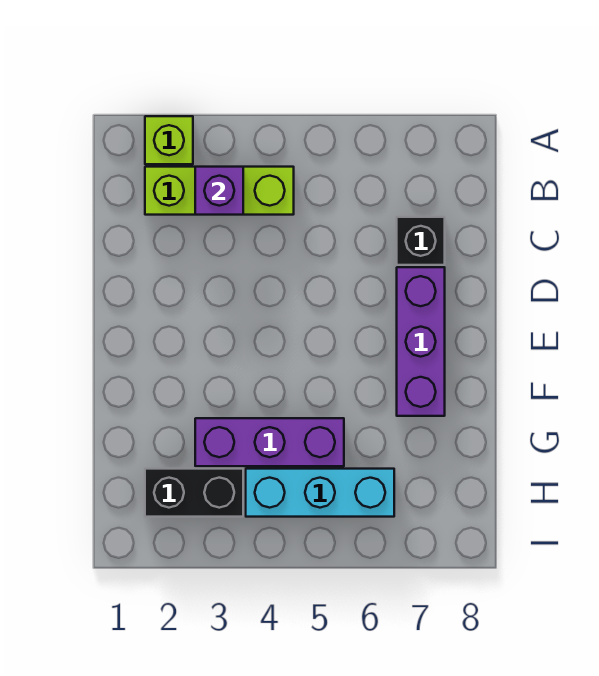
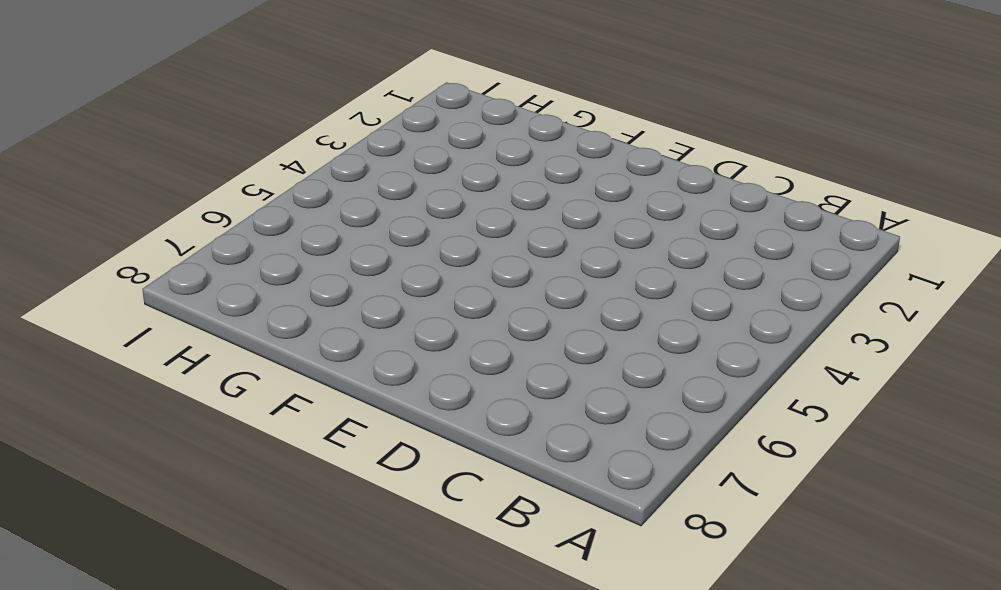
none -> lime 1x1 brick [145,116,193,164]
none -> lime 1x3 brick [145,167,294,215]

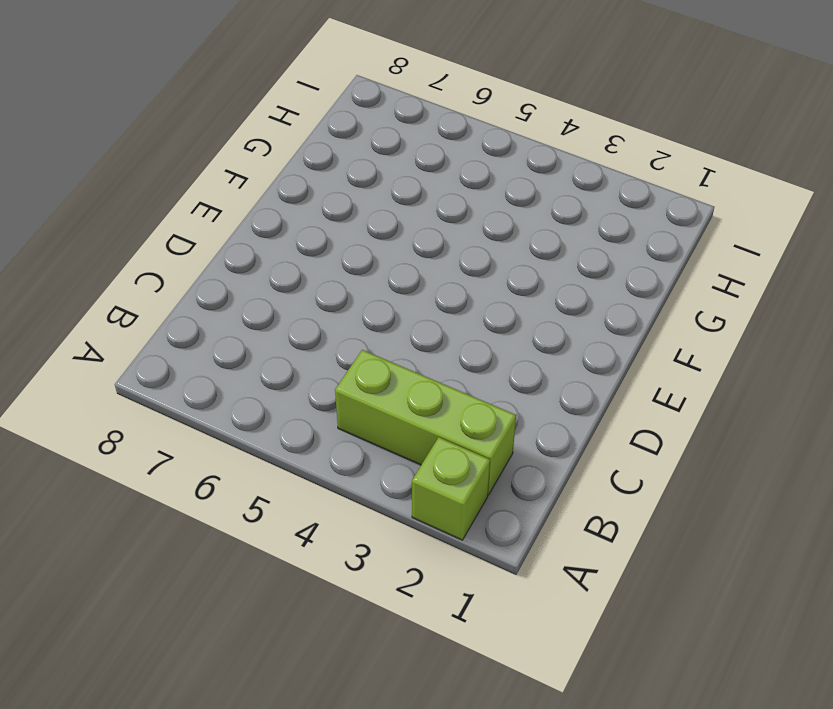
none -> black 1x1 brick [397,217,445,265]
none -> purple 1x3 brick [397,267,445,416]

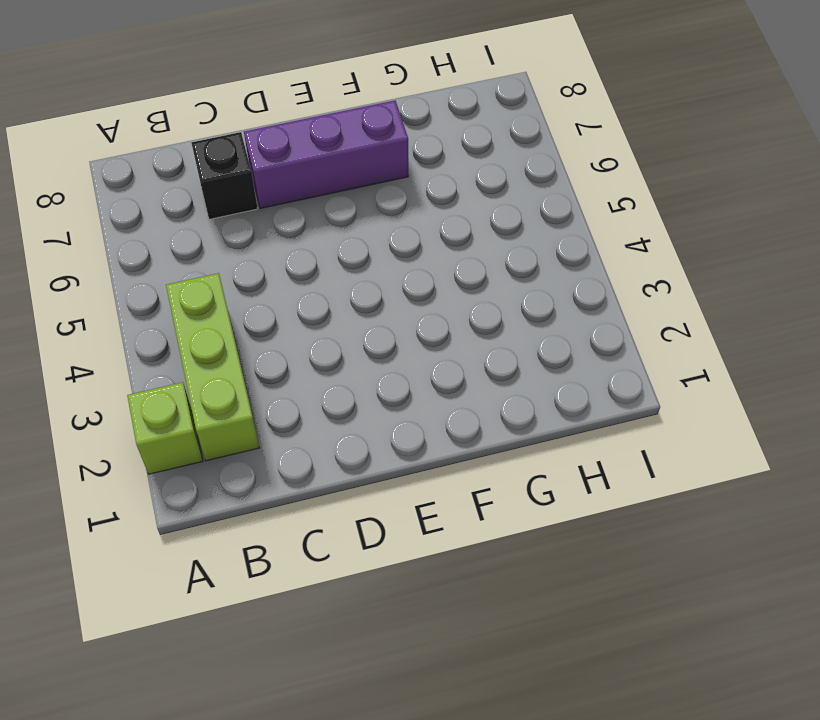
none -> purple 1x3 brick [195,418,344,466]
none -> black 1x2 brick [145,469,243,517]

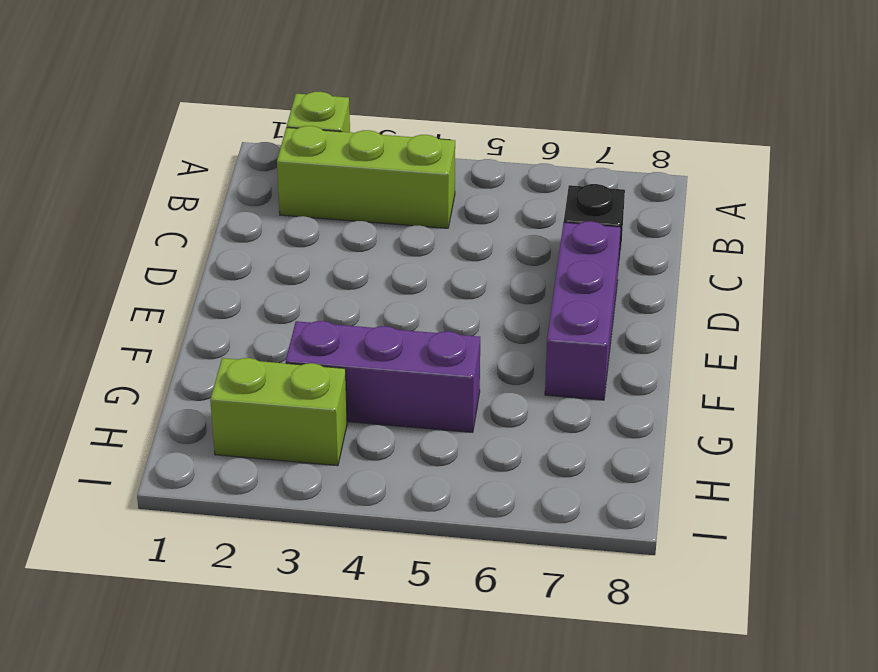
lime 1x2 brick [210,358,347,466] -> black 1x2 brick [145,469,243,517]
none -> cyan 1x3 brick [246,469,394,517]
none -> purple 1x1 brick [195,167,243,215]

